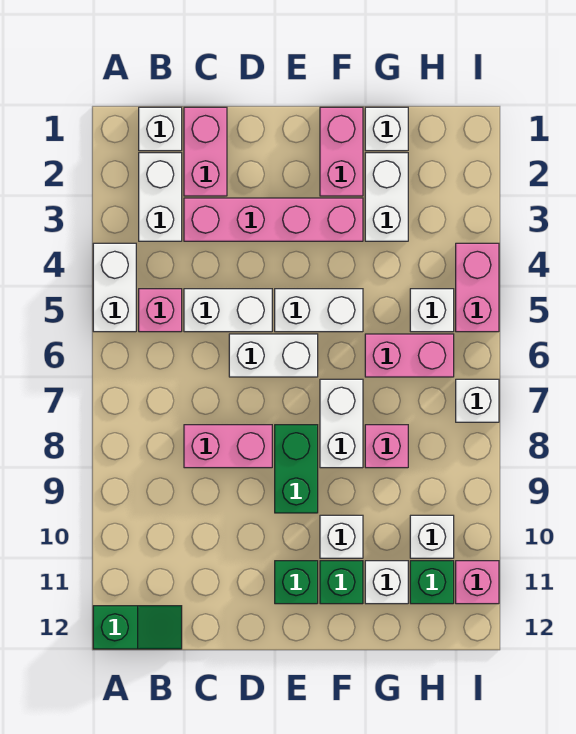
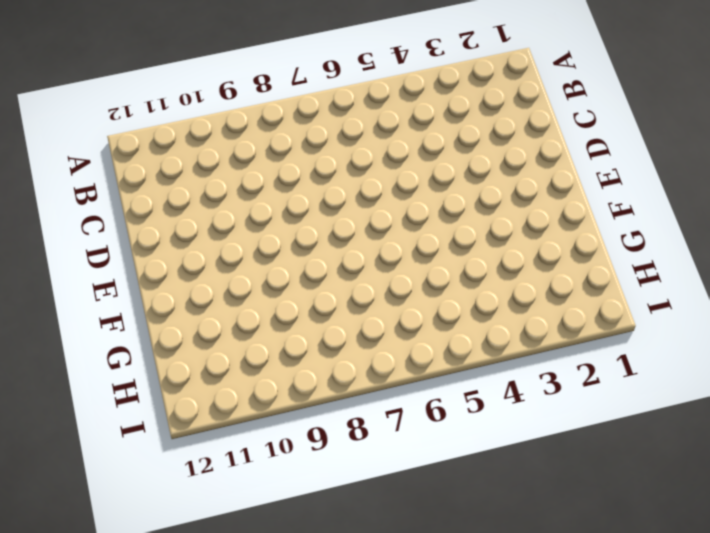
none -> white 1x2 brick [93,243,136,332]
none -> green 1x2 slope [93,606,182,649]
none -> white 1x1 brick [139,107,182,151]

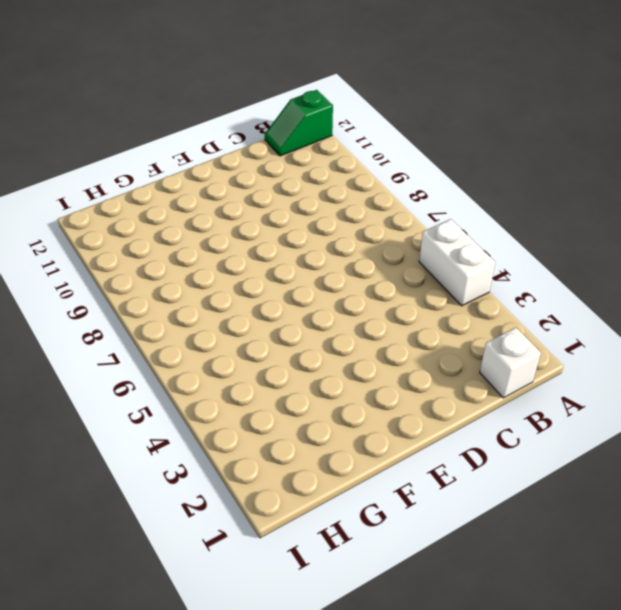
none -> white 1x2 brick [139,153,182,241]
none -> pink 1x1 brick [139,289,182,332]
none -> pink 1x2 brick [184,107,227,196]

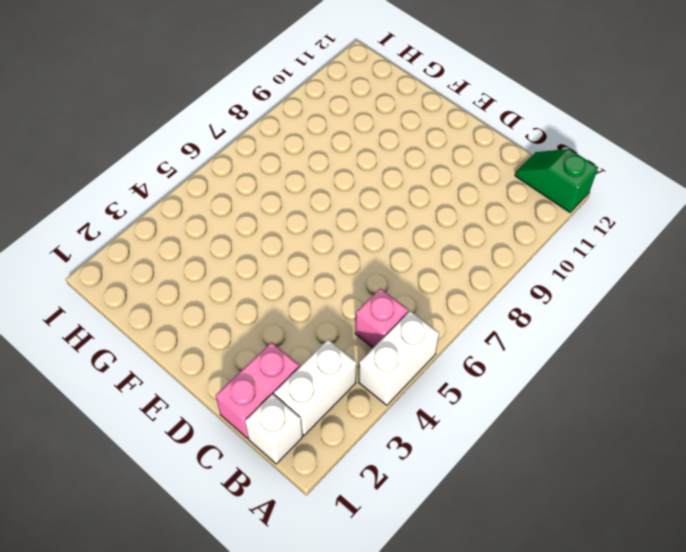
none -> pink 1x4 brick [184,198,363,241]
none -> white 1x2 brick [184,289,272,332]
none -> pink 1x2 brick [184,425,272,468]

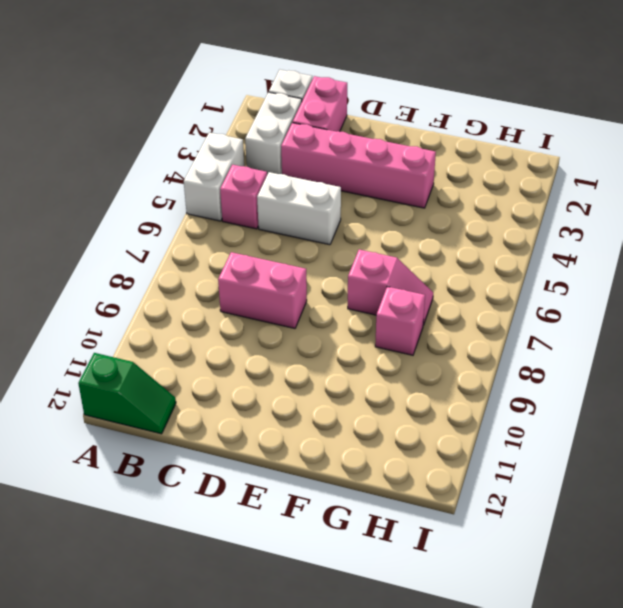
pink 1x2 slope [348,249,433,325] -> white 1x2 brick [320,379,363,468]
none -> white 1x2 brick [229,334,318,377]
none -> white 1x2 brick [275,289,363,332]
none -> green 1x2 brick [275,425,318,513]

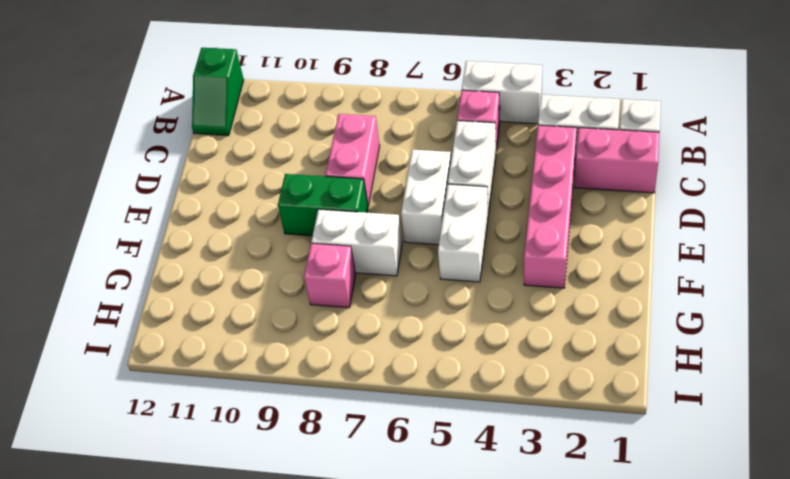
none -> green 1x1 brick [275,561,318,604]
none -> pink 1x2 brick [320,107,363,196]
none -> white 1x1 brick [320,515,363,558]

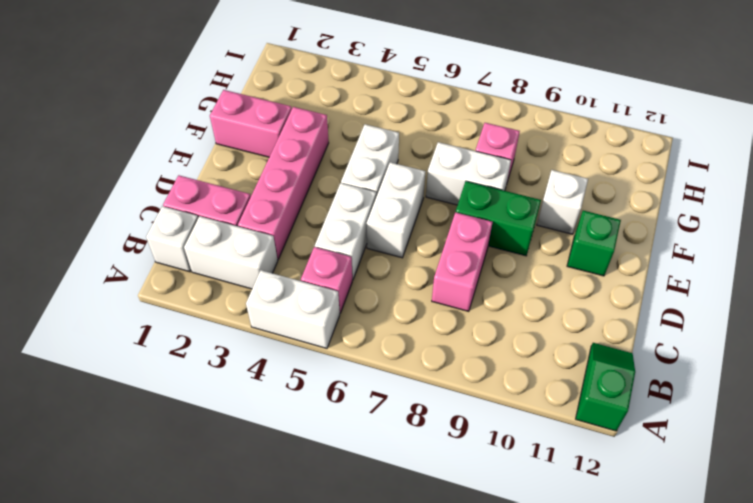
none -> green 1x1 brick [320,561,363,604]
none -> white 1x1 brick [365,107,408,151]
none -> white 1x2 brick [365,153,408,241]

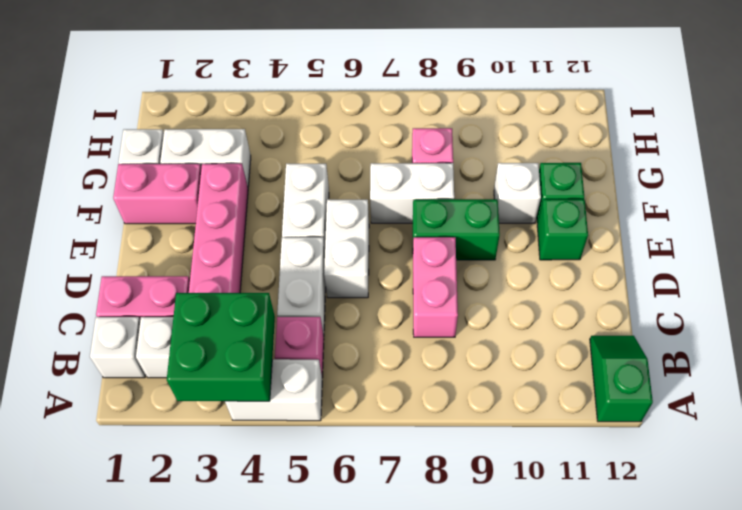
green 2x2 brick [167,293,275,401] -> none
none -> pink 1x2 brick [365,334,454,377]
none -> white 1x1 brick [365,561,408,604]
none -> white 1x1 brick [410,289,454,332]

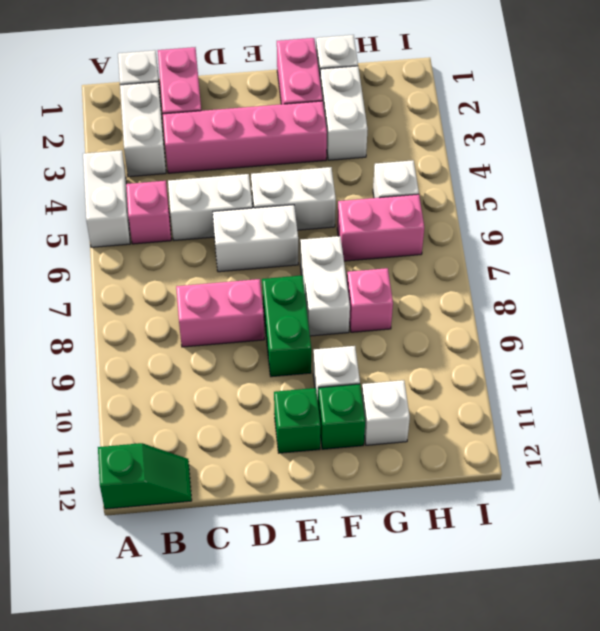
none -> white 1x1 brick [410,515,454,558]
none -> green 1x1 brick [410,561,454,604]
none -> pink 1x2 brick [456,243,499,332]

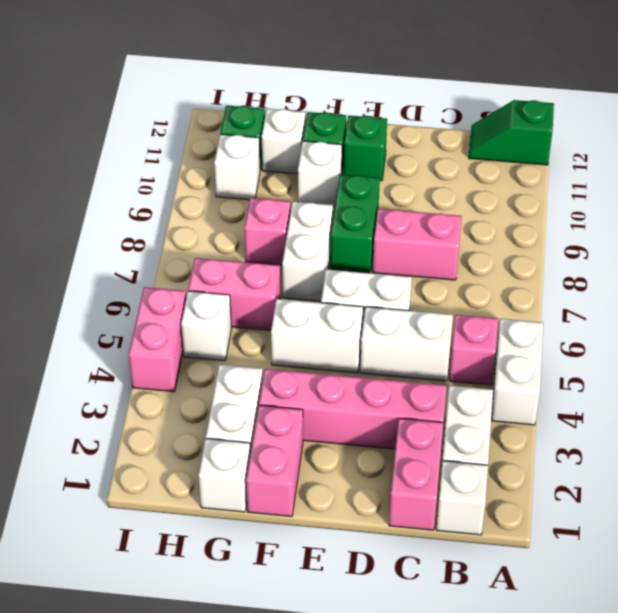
none -> white 1x1 brick [456,379,499,422]
none -> pink 1x1 brick [456,561,499,604]

